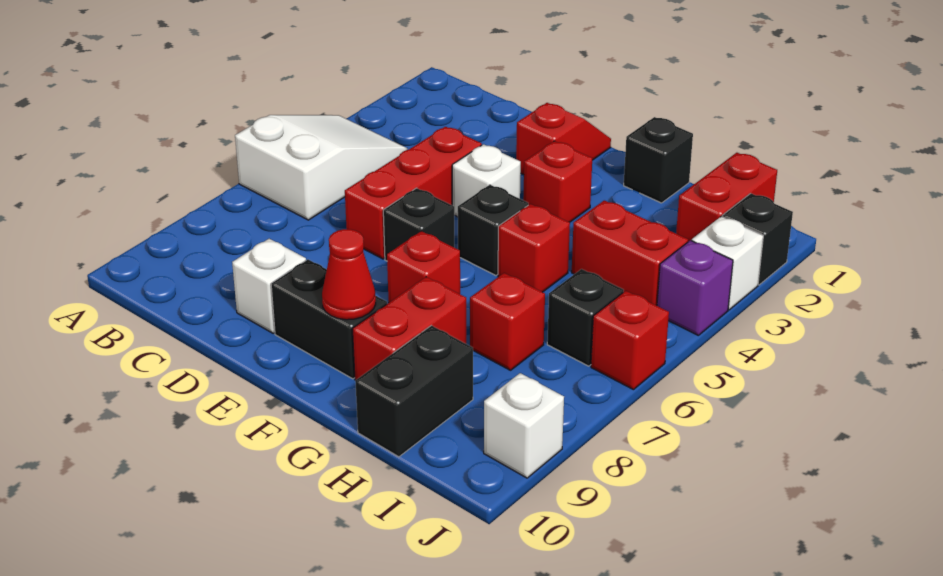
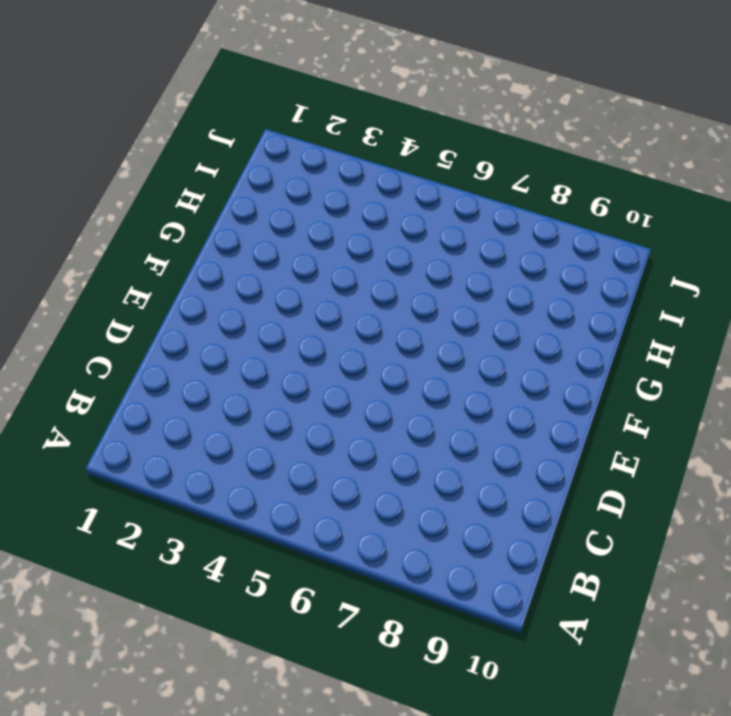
none -> white 2x3 slope [235,115,407,220]
none -> red 1x3 brick [345,127,482,259]
none -> white 1x1 brick [232,239,306,333]

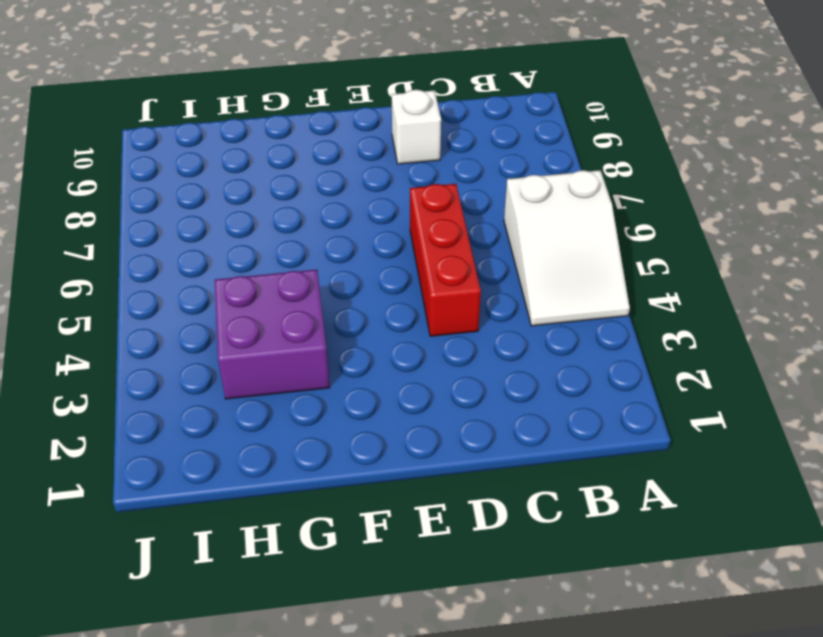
purple 2x2 brick [215,270,330,399] -> red 1x2 brick [572,200,688,306]
none -> red 1x2 slope [516,103,611,175]
none -> white 1x1 brick [452,144,521,217]
none -> black 1x1 brick [383,188,454,261]

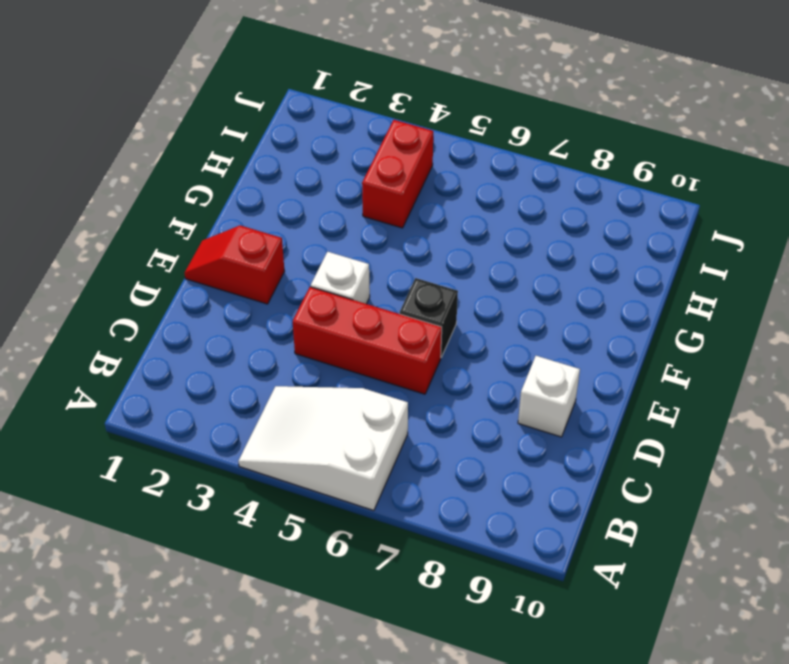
none -> black 1x2 brick [271,259,387,379]
none -> red 1x1 brick [523,141,592,222]
none -> black 1x1 brick [458,185,528,276]

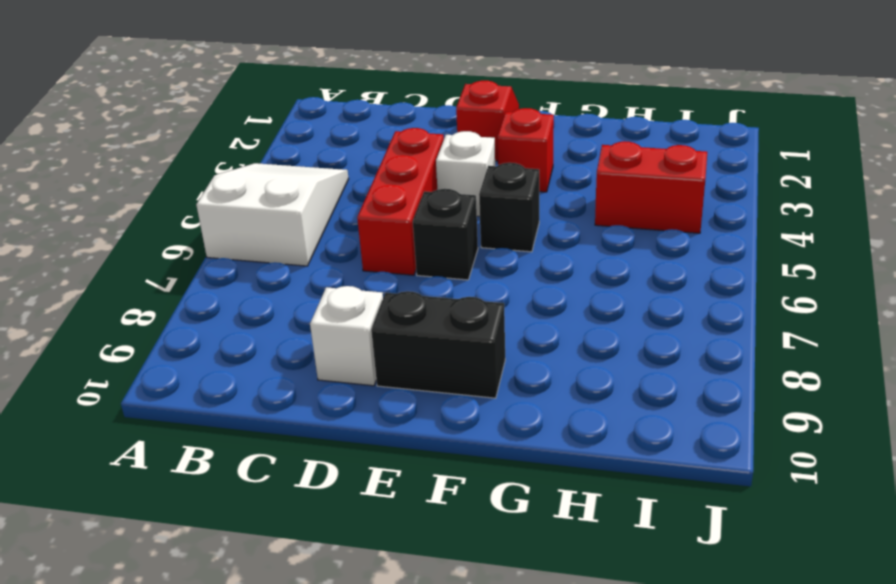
none -> red 1x1 brick [387,231,460,302]
none -> black 1x1 brick [624,117,693,203]
none -> red 1x1 brick [498,204,570,292]

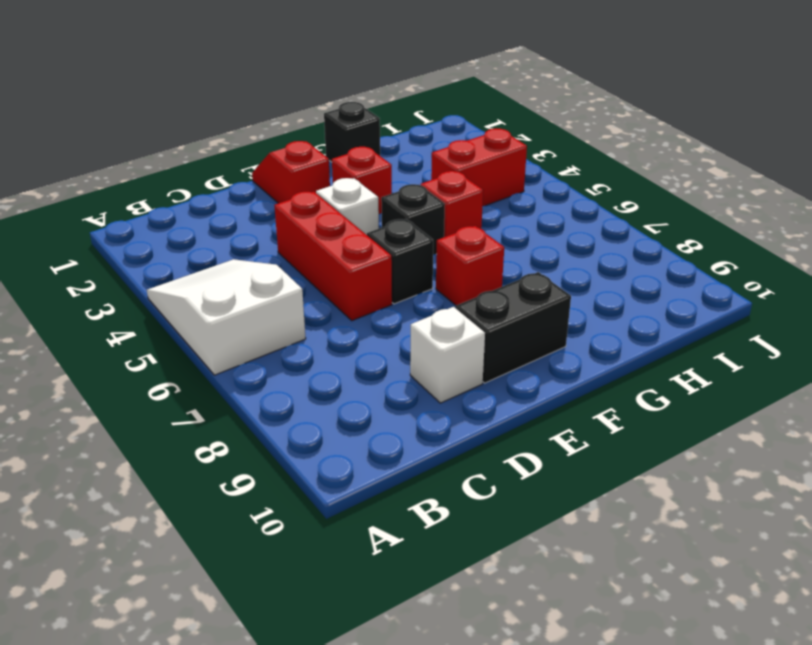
none -> red 1x2 brick [352,277,466,380]
none -> red 1x1 brick [470,273,545,370]
none -> black 1x2 brick [355,326,473,457]

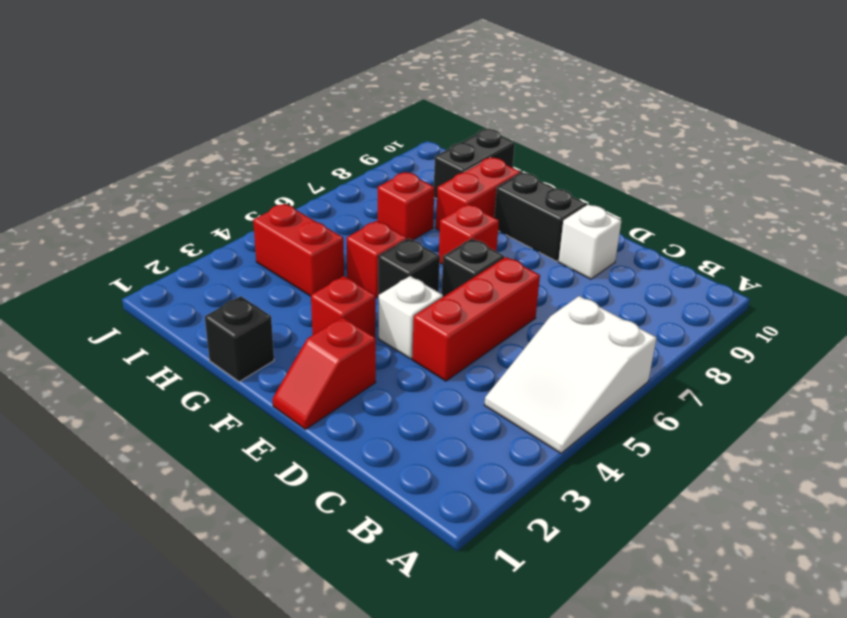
none -> red 1x2 brick [676,153,777,242]
none -> black 1x1 brick [547,269,624,366]
none -> black 1x1 brick [722,193,793,285]

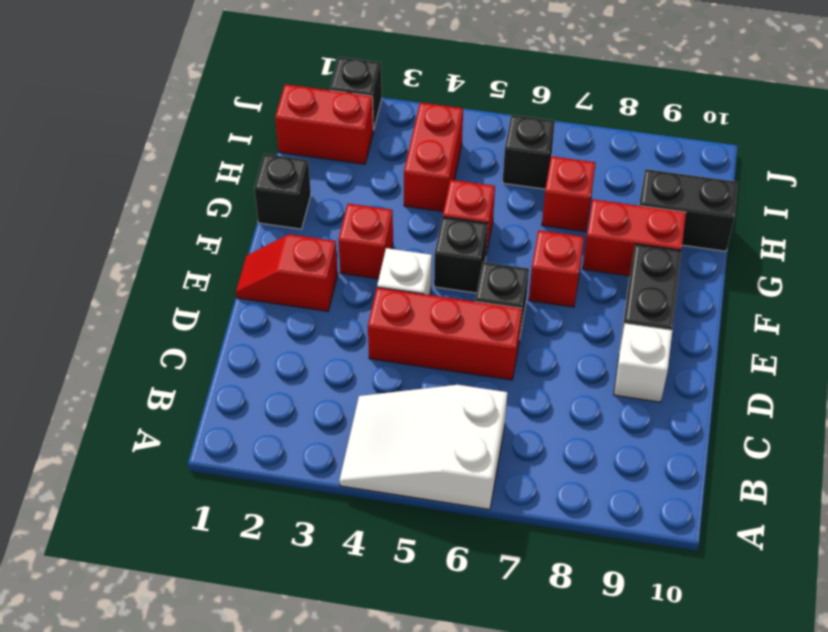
none -> white 1x1 brick [692,217,763,310]
none -> purple 1x1 brick [657,240,733,336]
none -> red 1x1 brick [591,291,669,390]

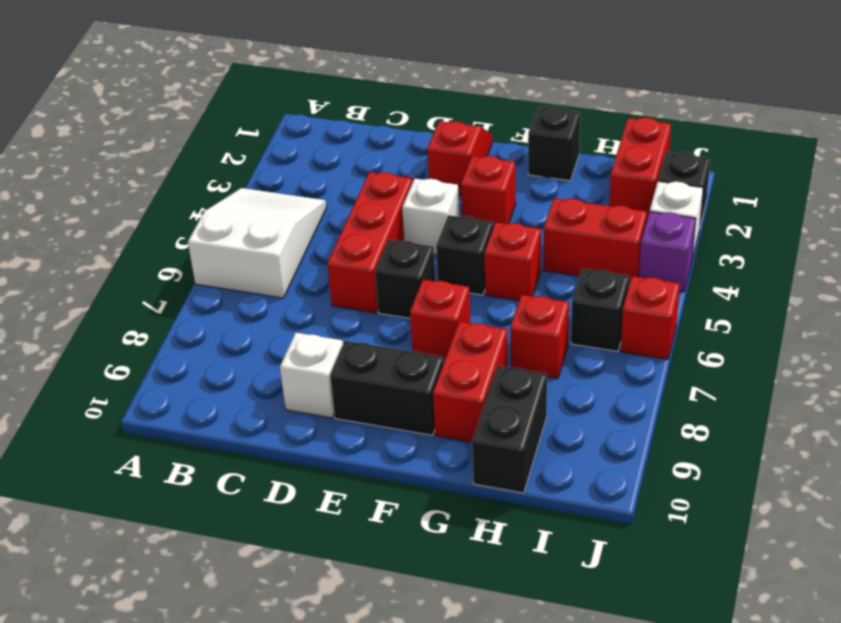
none -> white 1x1 brick [484,373,564,478]
none -> red 1x1 cone [322,229,376,320]

